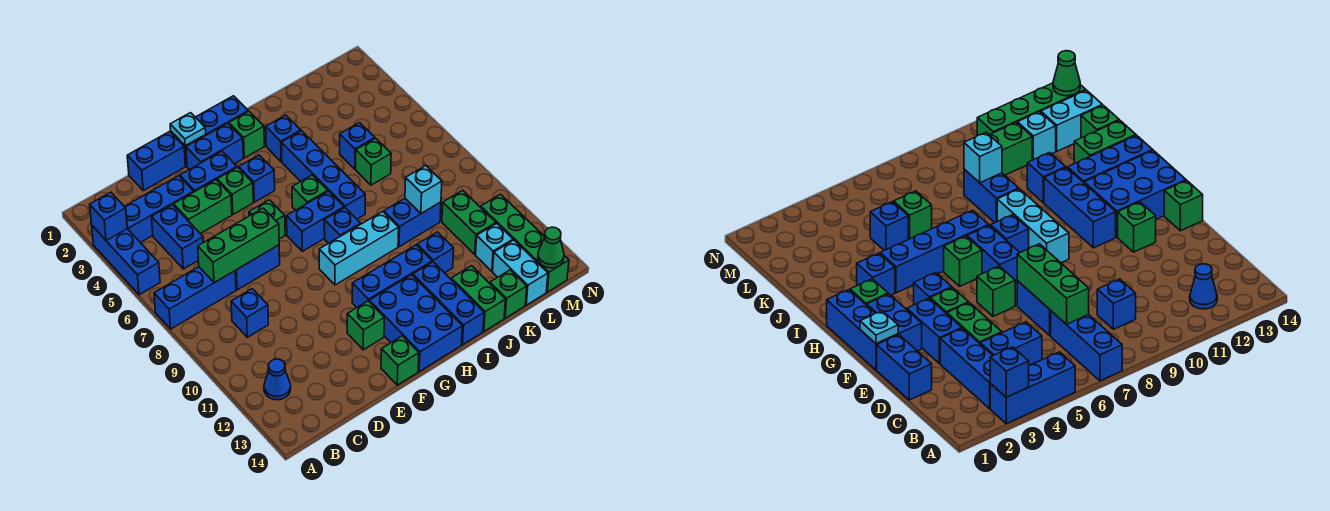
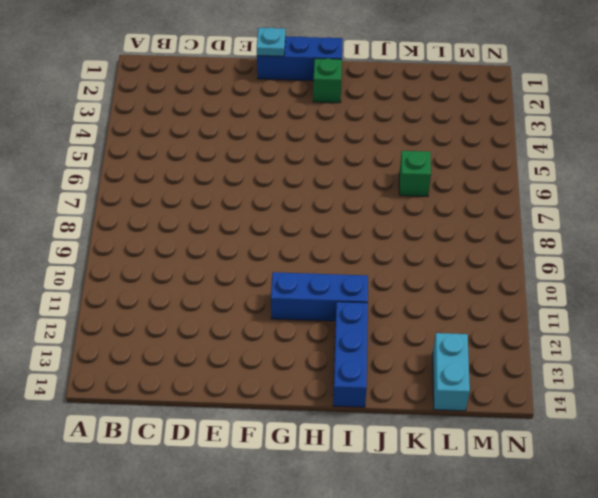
none -> blue 1x3 brick [92,226,160,295]
none -> blue 1x3 brick [154,267,236,329]
none -> blue 1x3 brick [124,176,194,243]
none -> blue 1x1 cone [264,359,291,400]

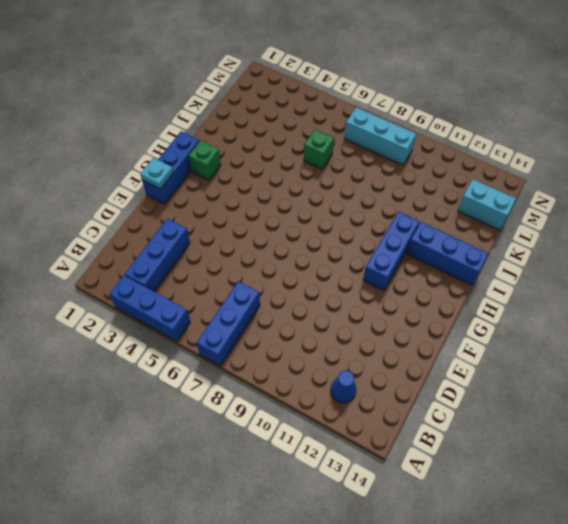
cyan 1x3 brick [344,107,416,165] -> cyan 1x3 brick turned to [319,212,399,285]
none -> blue 1x2 brick [152,205,203,269]
none -> blue 1x1 brick [231,289,268,337]
none -> blue 1x2 brick [127,132,185,191]
none -> green 1x2 brick [174,180,232,234]

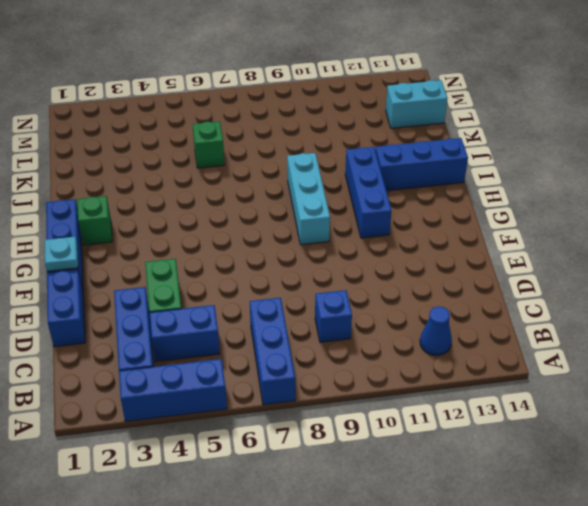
none -> blue 1x2 brick [235,245,280,290]
none -> blue 1x2 brick [180,151,237,192]
none -> blue 1x2 brick [186,123,243,170]
none -> green 1x1 brick [217,167,253,214]

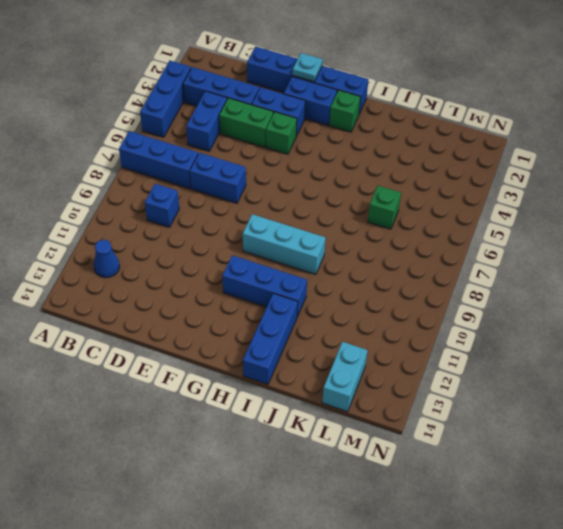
none -> green 1x1 brick [249,200,285,239]
none -> green 1x1 brick [347,301,384,350]
none -> green 1x1 brick [381,336,419,385]
none -> blue 1x1 brick [239,155,275,202]

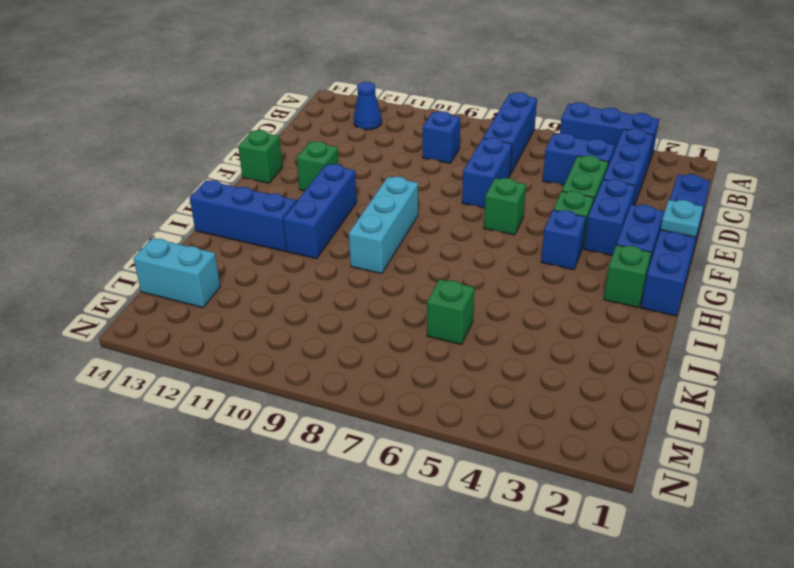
none -> blue 1x2 brick [287,191,344,251]
none -> blue 2x3 brick [369,275,462,371]
none -> green 1x1 brick [292,175,328,210]
none -> blue 1x1 brick [324,208,361,243]

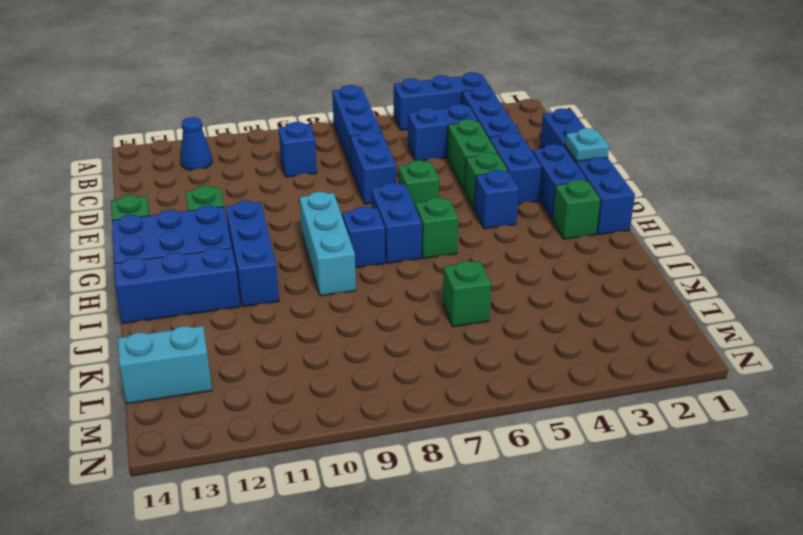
none -> blue 1x1 brick [266,115,301,162]
none -> blue 1x4 brick [281,131,365,219]
none -> blue 1x2 brick [384,199,441,247]
none -> blue 1x1 brick [417,232,454,273]

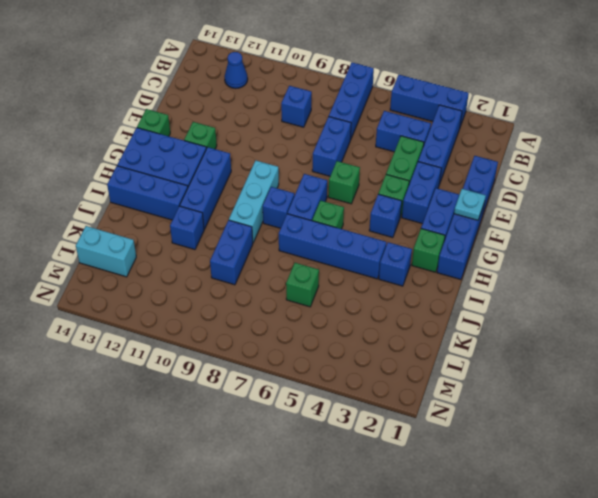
none -> green 1x2 brick [451,266,506,331]
none -> blue 1x1 brick [340,123,375,169]
none -> green 1x1 brick [490,270,527,318]
none -> green 1x2 brick [442,190,496,254]

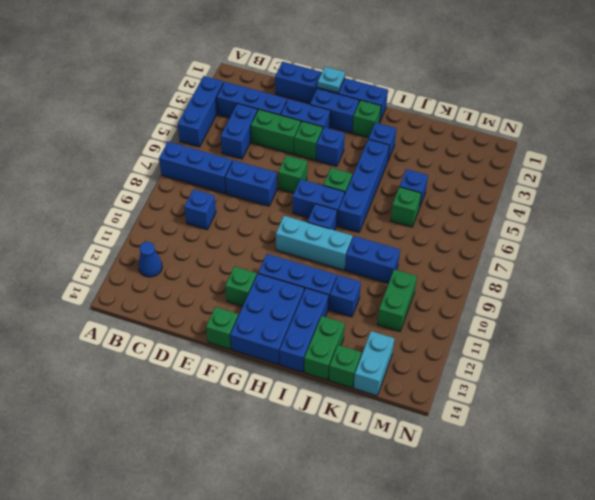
none -> cyan 1x1 brick [476,223,513,271]
none -> green 1x4 brick [481,194,569,292]
none -> blue 1x1 brick [90,192,127,241]
none -> green 1x3 brick [198,208,279,283]

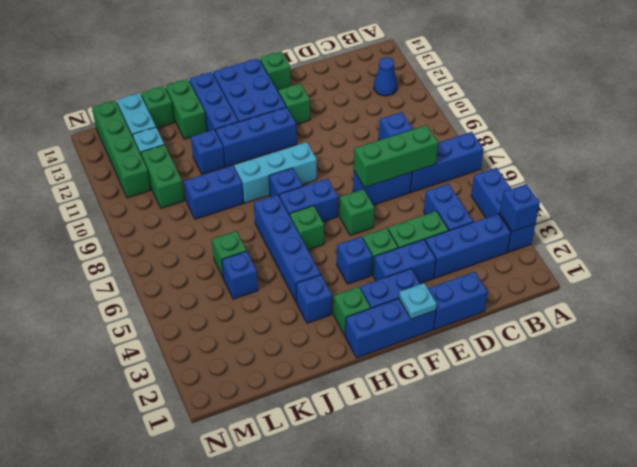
none -> cyan 1x1 brick [405,166,442,213]
none -> green 1x1 cone [538,227,564,268]

